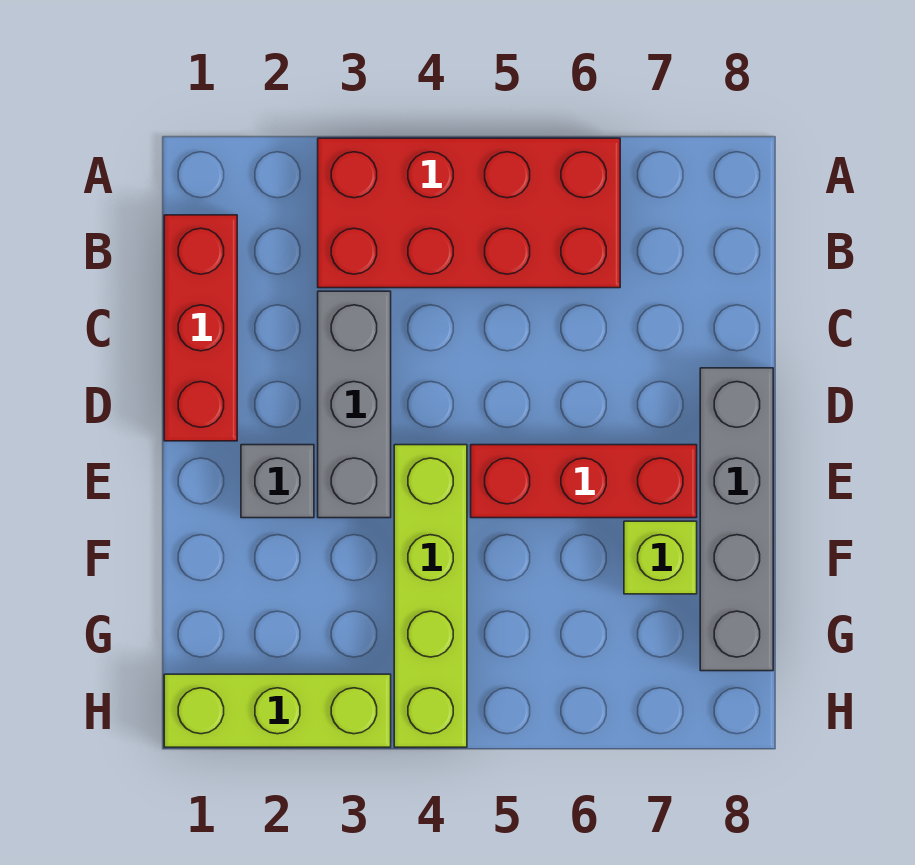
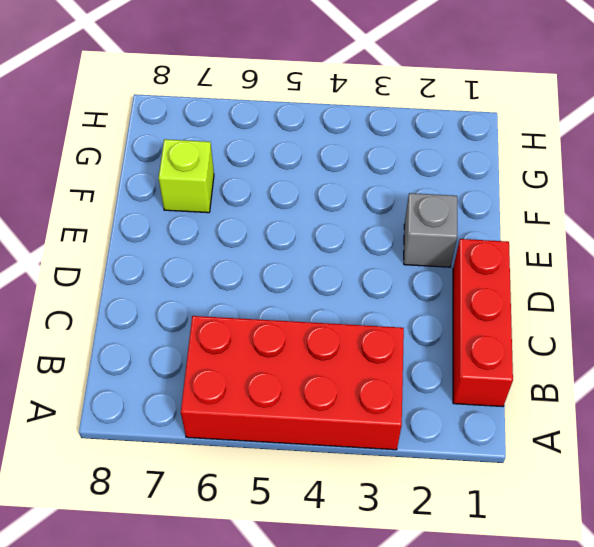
none -> grey 1x3 brick [318,291,391,518]
none -> grey 1x4 brick [700,368,773,671]

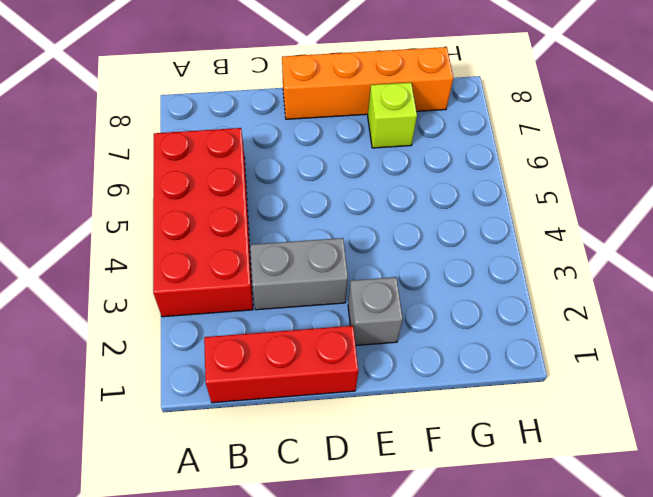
grey 1x2 brick [250,238,348,310] -> grey 1x3 brick [318,291,391,518]
orange 1x4 brick [282,47,453,119] -> grey 1x4 brick [700,368,773,671]
none -> lime 1x4 brick [394,445,467,747]
none -> red 1x3 brick [471,445,697,518]

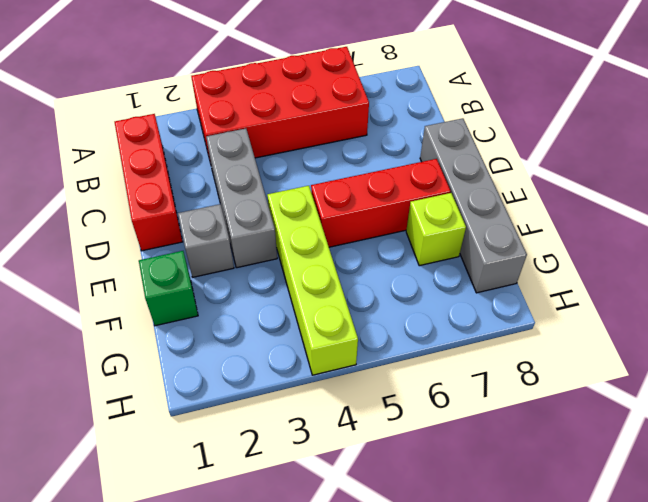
green 1x1 brick [139,251,198,326] -> none
none -> lime 1x3 brick [164,674,391,747]

